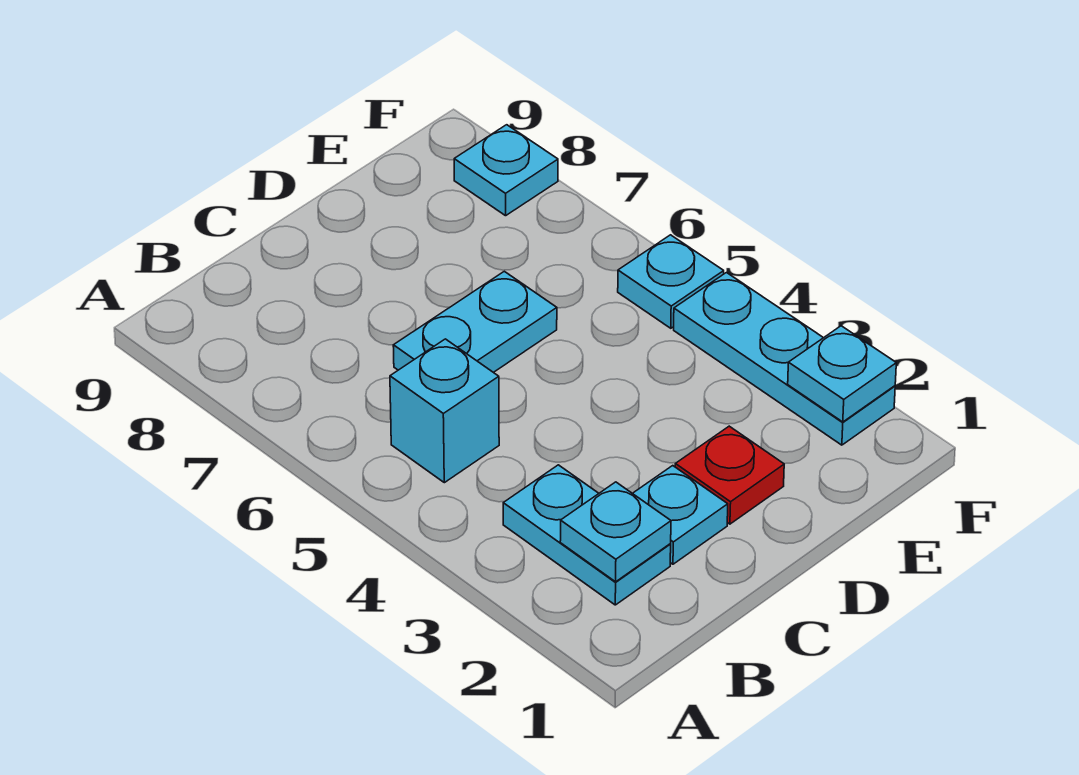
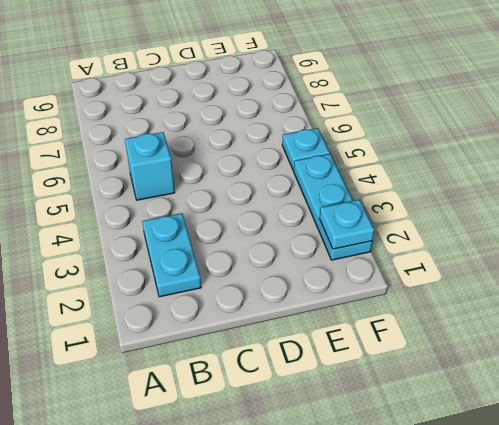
none -> cyan 1x1 plate [633,466,728,564]
none -> cyan 1x2 plate [393,271,557,372]

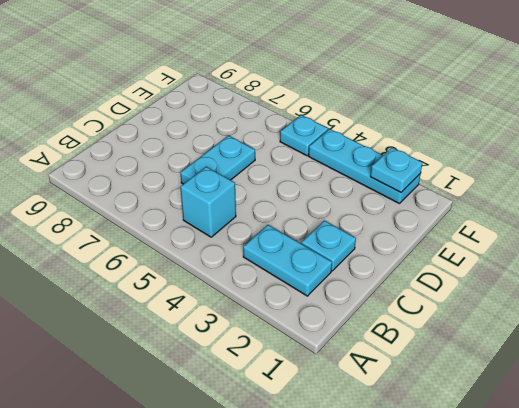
none -> red 1x1 plate [675,426,784,524]
none -> cyan 1x1 plate [454,125,558,216]

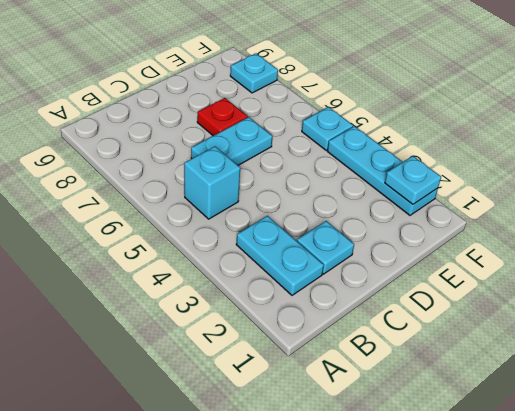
red 1x1 plate [197,98,248,136] -> red 1x1 plate moved to [675,426,784,524]
none -> cyan 1x1 plate [560,482,671,582]

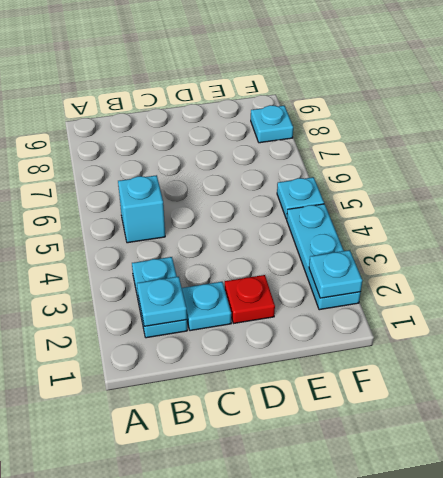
none -> cyan 1x2 plate [393,271,557,372]

